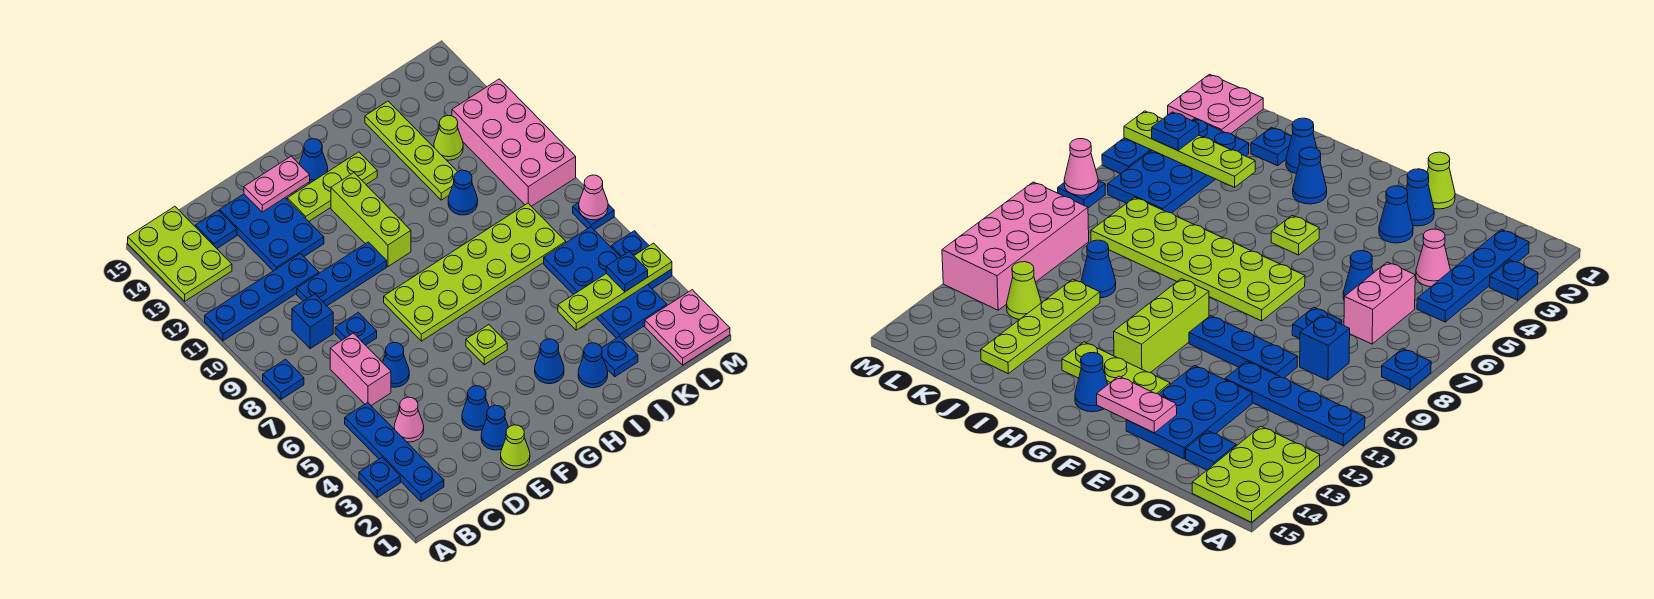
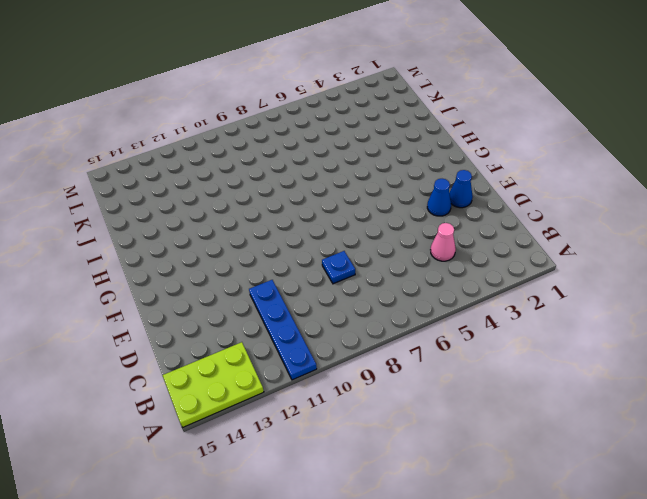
none -> blue 1x1 plate [359,458,400,498]
none -> blue 1x1 plate [263,359,304,399]
none -> blue 1x4 plate [345,403,444,501]
none -> pink 1x2 brick [330,333,391,406]

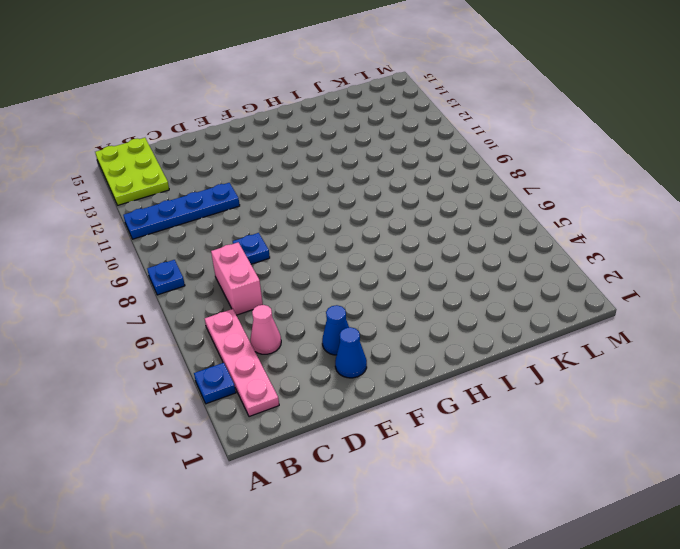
pink 1x4 plate [205,309,279,417] -> blue 1x4 plate [345,403,444,501]
none -> blue 1x1 brick [292,294,333,349]
none -> blue 1x1 plate [195,210,237,248]
none -> blue 1x1 cone [383,343,409,387]
none -> blue 1x3 plate [297,242,387,306]

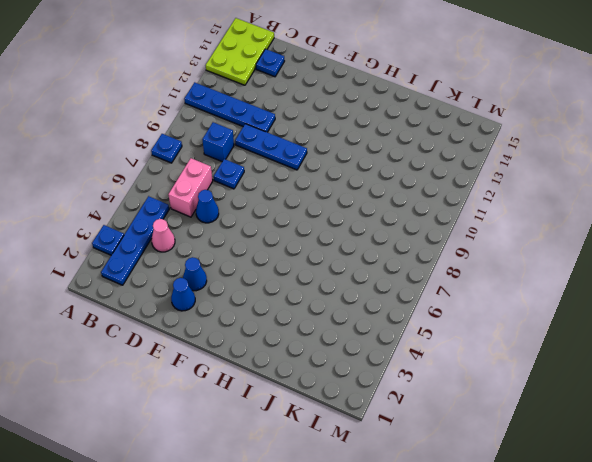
none -> blue 2x3 plate [220,194,324,271]
none -> lime 1x1 cone [501,425,530,470]
none -> lime 2x6 plate [384,203,566,341]
none -> lime 1x3 plate [287,152,377,221]

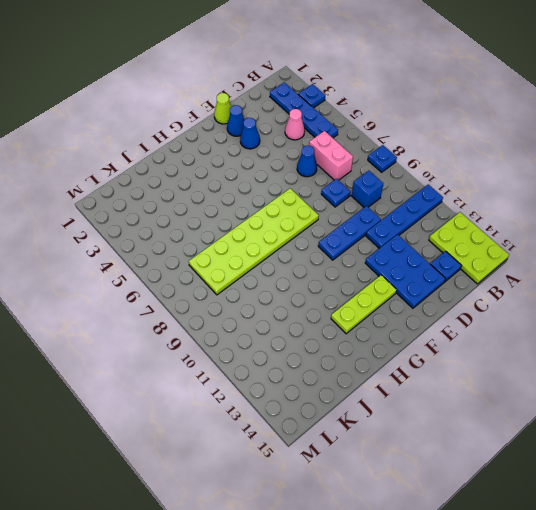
none -> lime 1x1 plate [466,325,507,365]
none -> lime 1x3 brick [331,173,411,266]
none -> blue 1x1 cone [299,139,328,183]
none -> blue 1x1 cone [535,339,564,384]

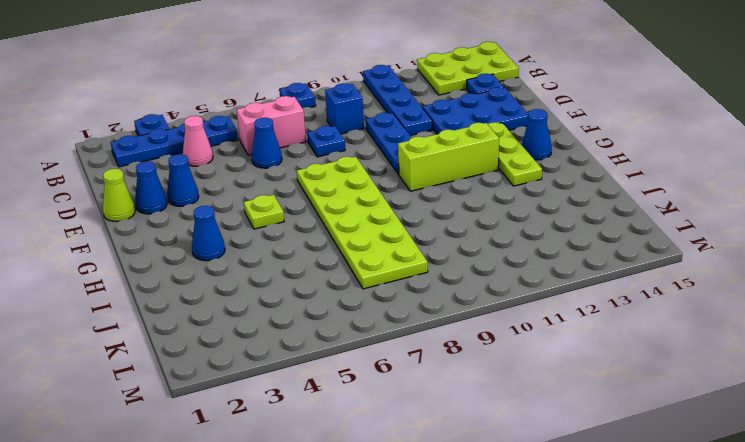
none -> blue 1x1 cone [578,343,608,388]
none -> blue 1x1 plate [602,336,638,377]
none -> blue 1x1 cone [448,170,478,215]
none -> lime 1x4 plate [365,101,458,200]

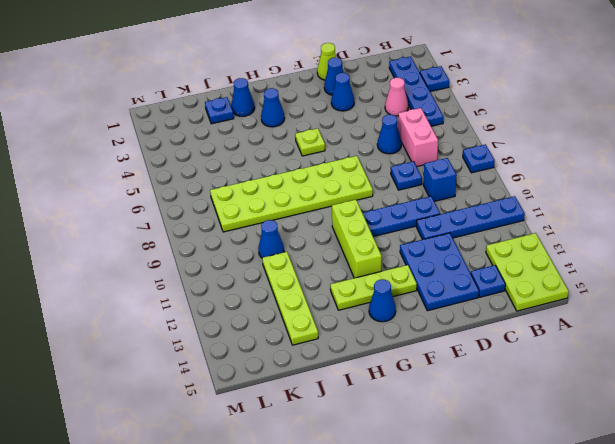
none -> blue 2x4 plate [544,227,667,339]
none -> lime 1x1 cone [434,116,463,160]
none -> pink 2x2 plate [645,290,730,365]
none -> pink 2x4 brick [452,79,576,206]

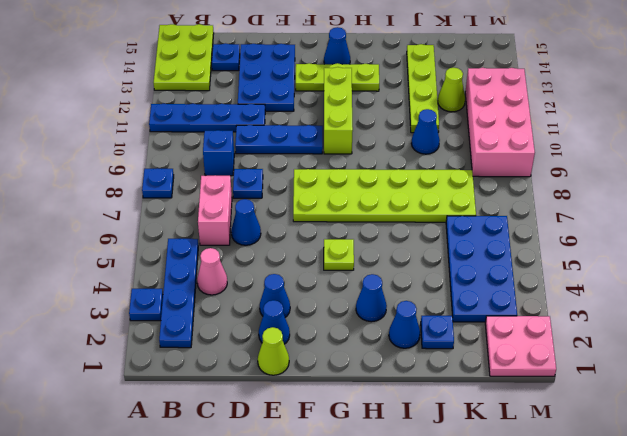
none -> blue 1x2 plate [611,231,672,289]
none -> blue 1x1 plate [573,203,614,230]
none -> pink 1x2 plate [244,156,310,212]
none -> lime 1x4 plate [558,243,672,330]

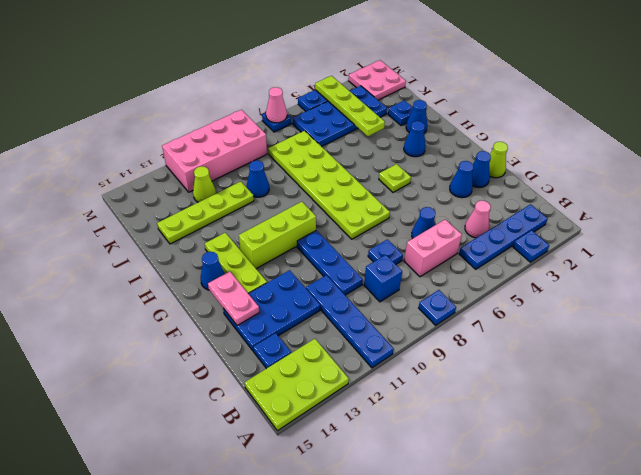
none -> blue 1x1 plate [606,252,648,292]

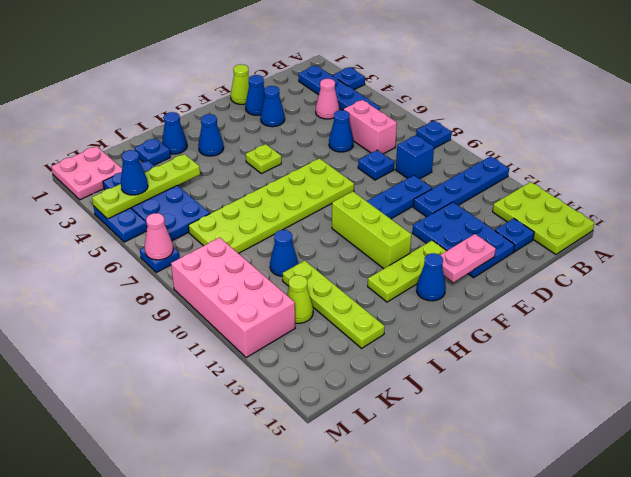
blue 1x1 cone [121,150,148,195] -> blue 1x1 plate [606,252,648,292]

